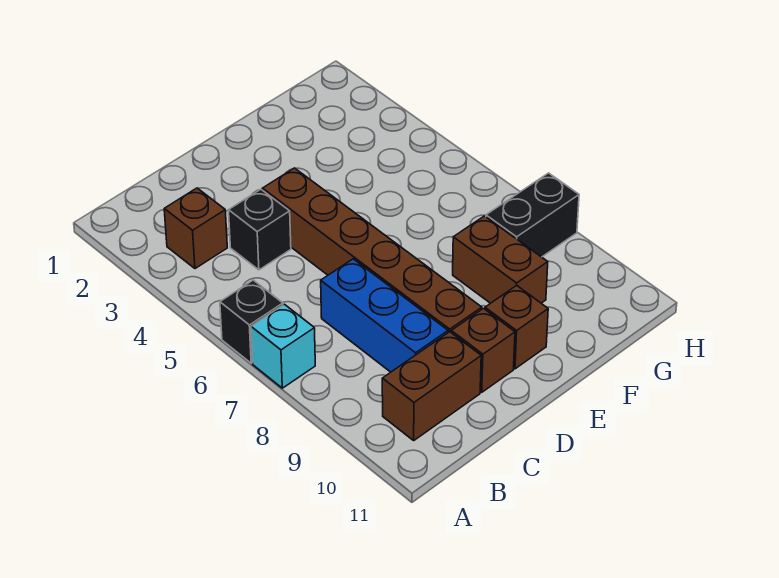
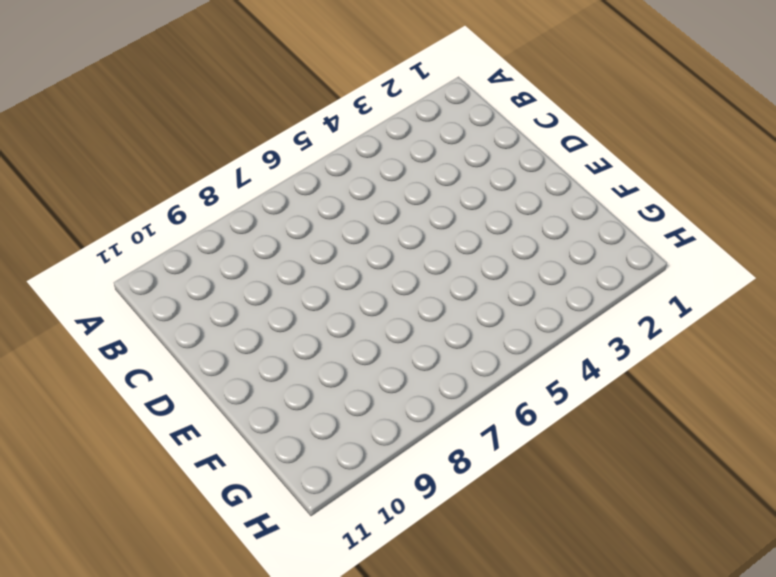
none -> black 1x1 brick [220,280,283,363]
none -> cyan 1x1 brick [251,304,315,388]

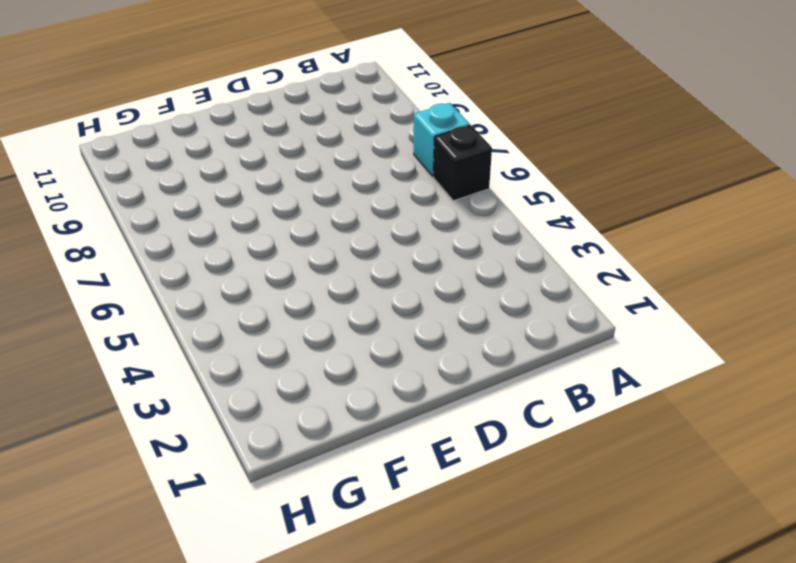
none -> brown 1x1 brick [164,188,227,269]
none -> brown 1x2 brick [382,332,481,440]

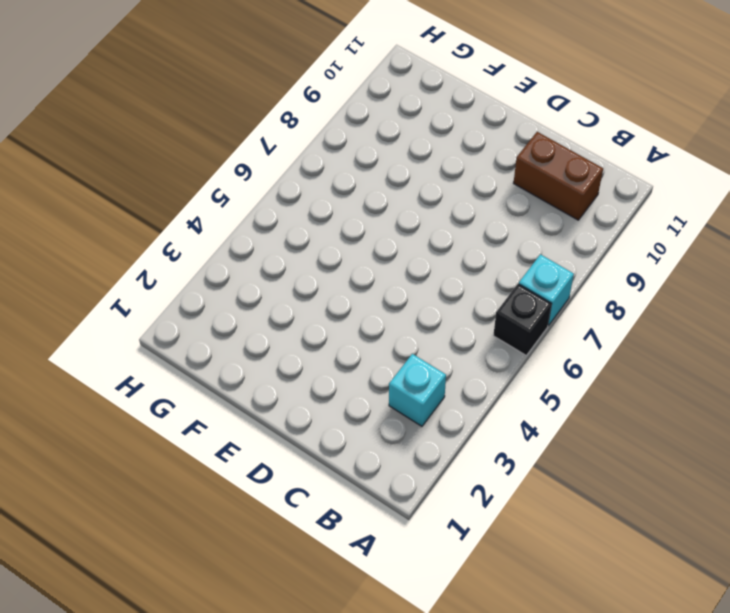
cyan 1x1 brick [389,354,446,426] -> brown 1x1 brick [164,188,227,269]
none -> black 1x1 brick [229,189,291,270]
none -> blue 1x3 brick [321,259,448,372]

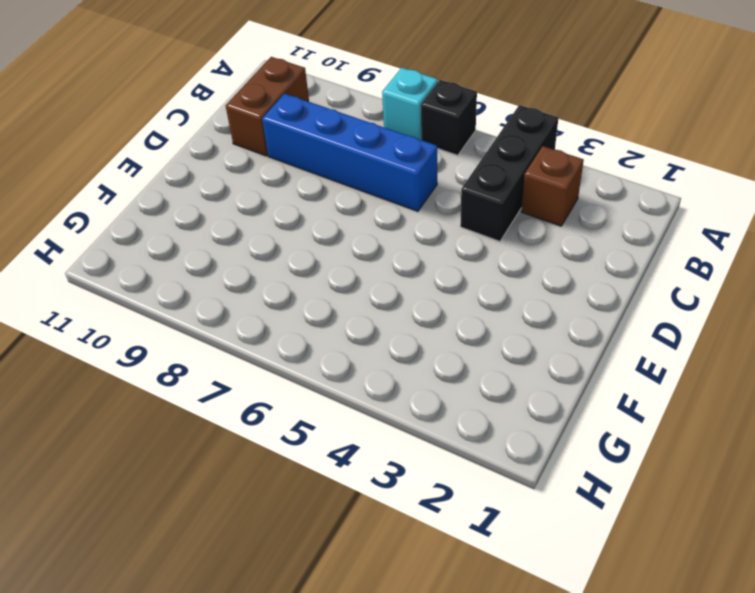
black 1x3 brick [460,105,558,241] -> black 1x1 brick [229,189,291,270]
blue 1x4 brick [262,94,437,211] -> blue 1x3 brick [321,259,448,372]
none -> brown 1x6 brick [263,168,482,332]
none -> brown 1x1 brick [451,309,515,392]

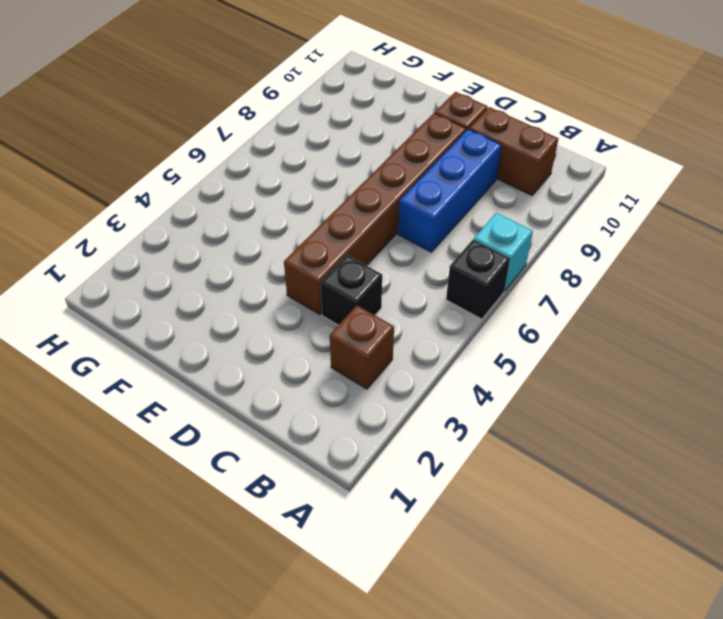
none -> brown 1x1 brick [485,286,548,369]
none -> brown 1x2 brick [453,216,548,303]

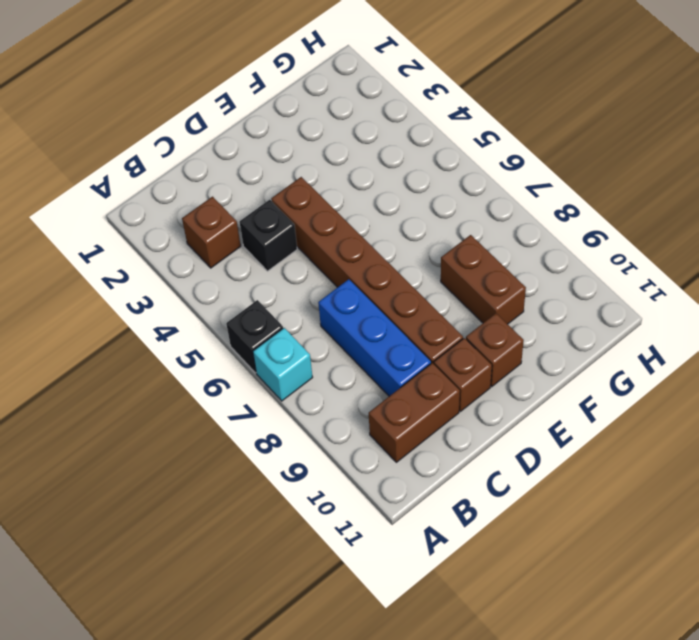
none -> black 1x2 brick [486,173,579,257]

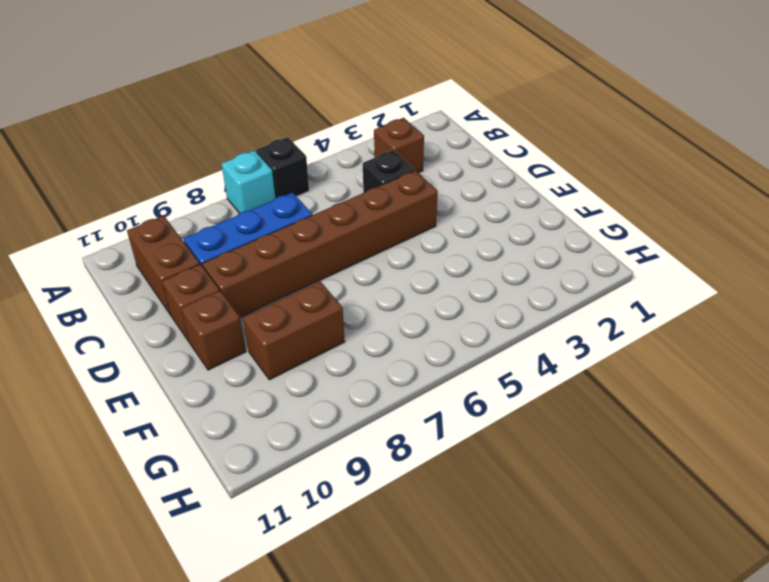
none -> black 1x2 brick [486,173,579,257]

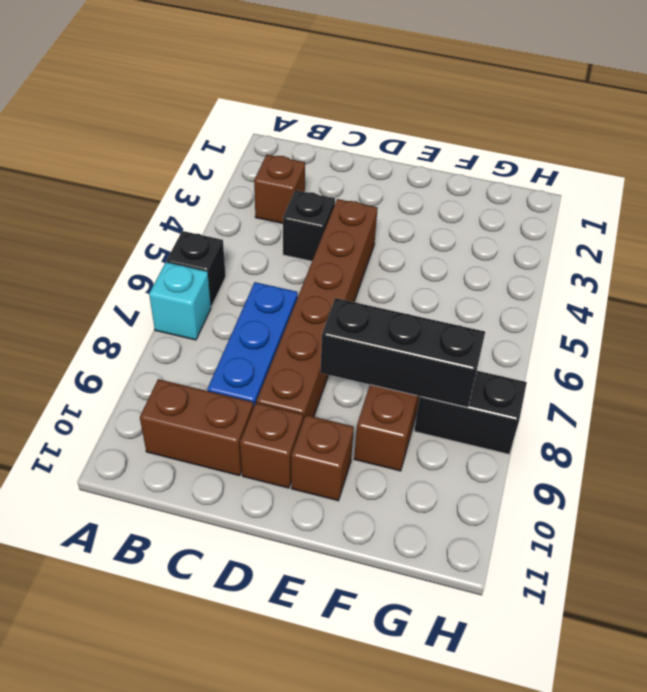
black 1x3 brick [321,298,485,407] -> none

